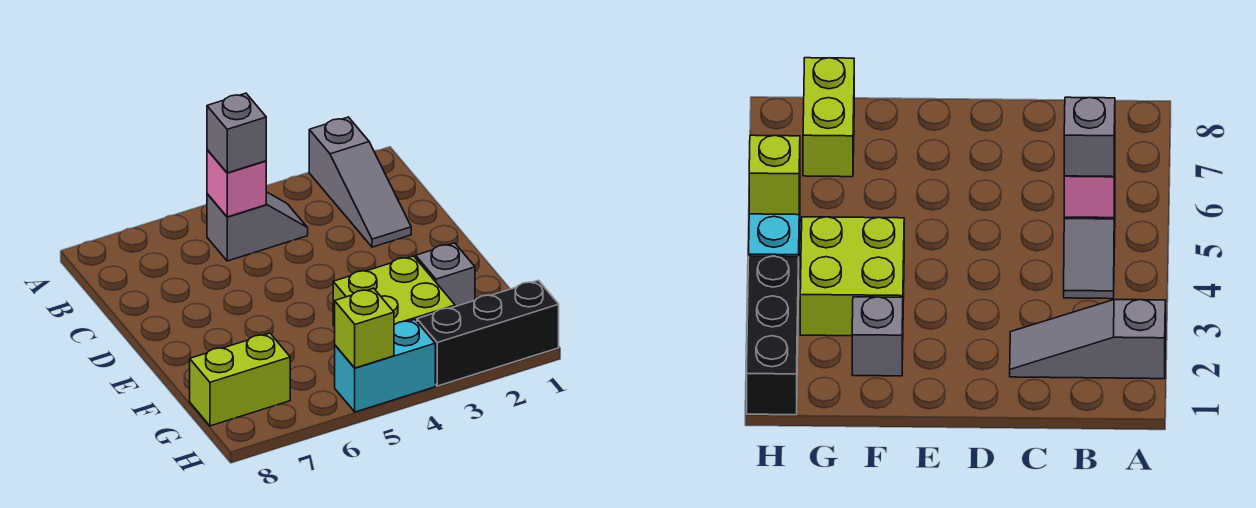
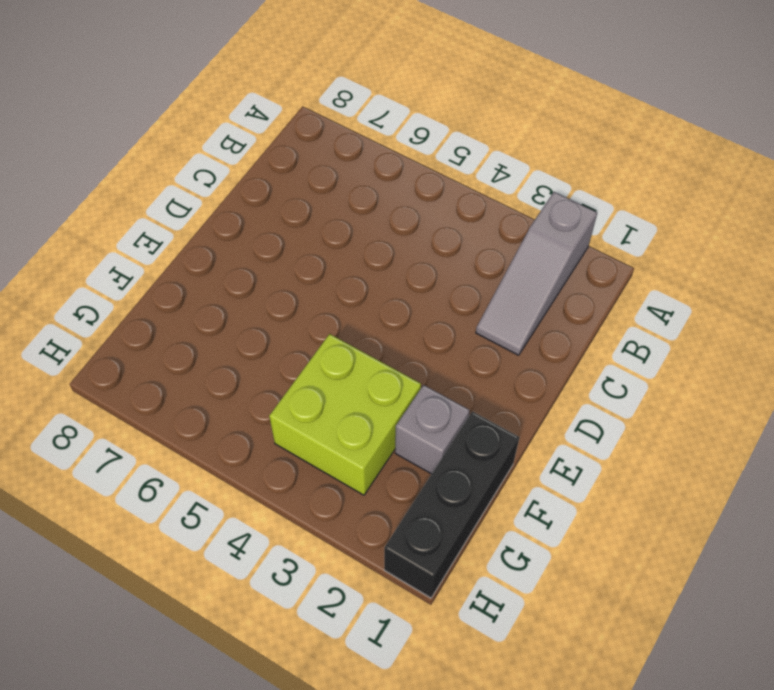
black 1x3 brick [384,411,519,598] -> black 1x3 brick turned to [417,280,559,386]
none -> grey 1x2 slope [207,192,308,261]
none -> lime 1x2 brick [190,333,290,426]

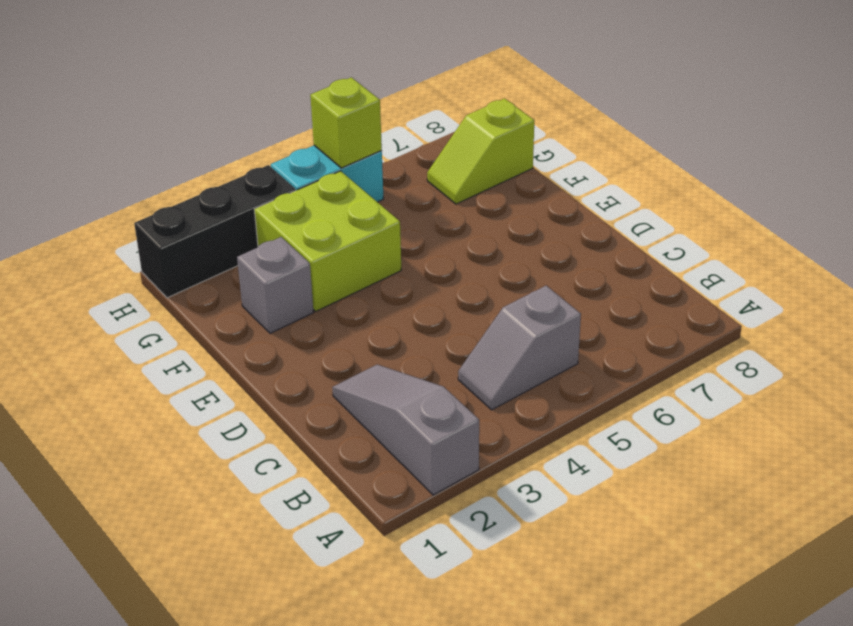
lime 1x2 slope [427,98,534,204] -> lime 1x2 brick [190,333,290,426]
none -> pink 1x1 brick [207,150,266,217]
none -> grey 1x1 brick [207,93,266,173]

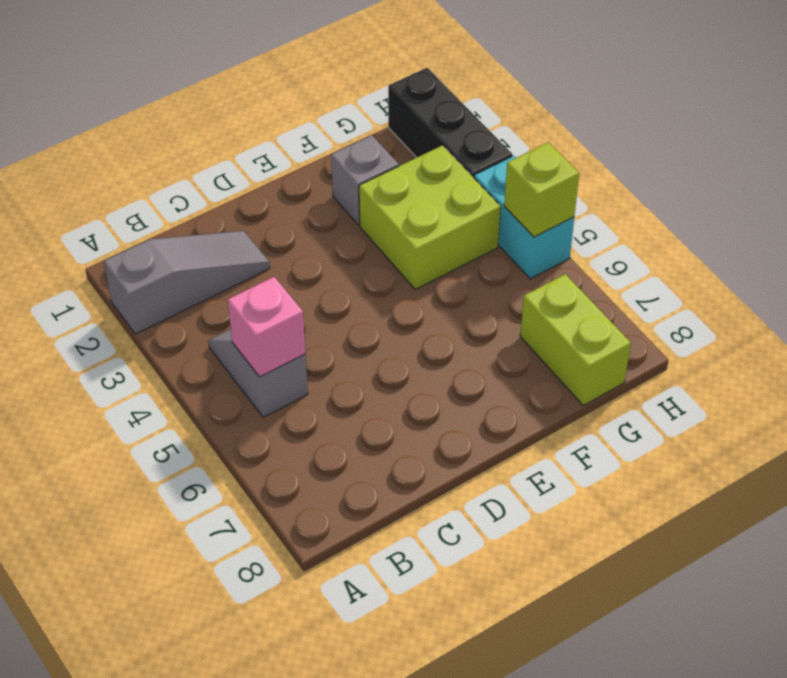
none -> grey 1x1 brick [207,93,266,173]

